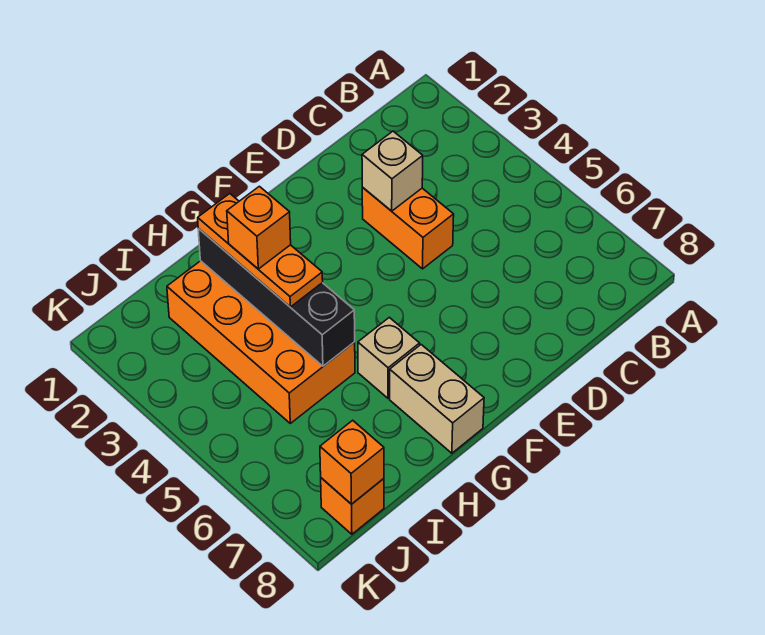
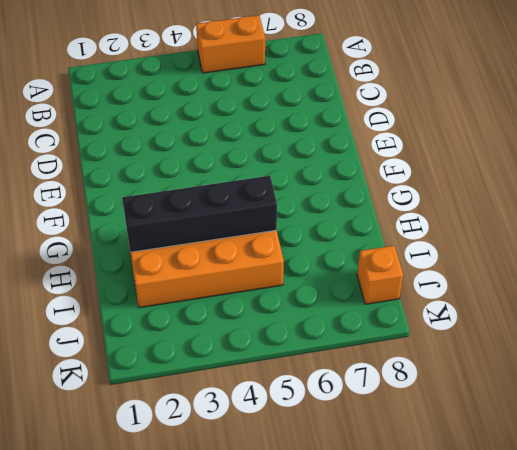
orange 1x2 brick [196,15,265,73] -> orange 1x2 brick moved to [362,187,454,269]
none -> tan 1x1 brick [358,317,420,398]
none -> tan 1x2 brick [390,345,484,453]

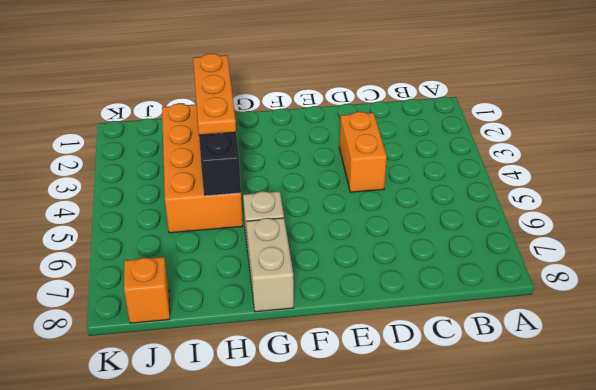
none -> tan 1x1 brick [362,131,423,211]
none -> orange 1x1 brick [320,420,384,504]

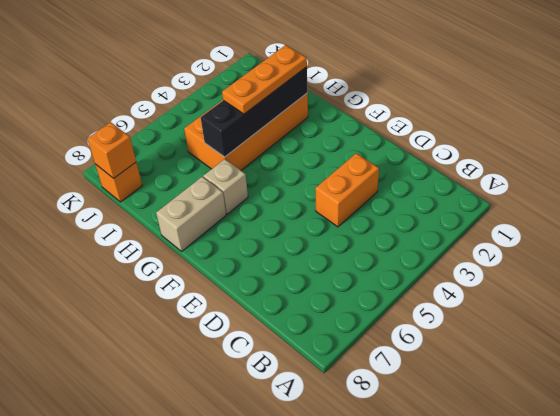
none -> tan 1x1 brick [362,131,423,211]
none -> orange 1x1 brick [227,186,291,269]

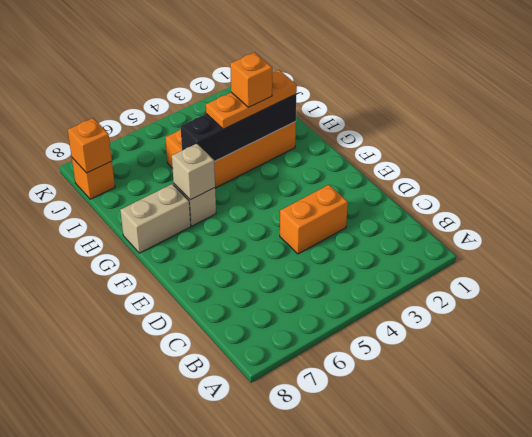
tan 1x1 brick [172,144,215,200] -> tan 1x1 brick moved to [362,131,423,211]

